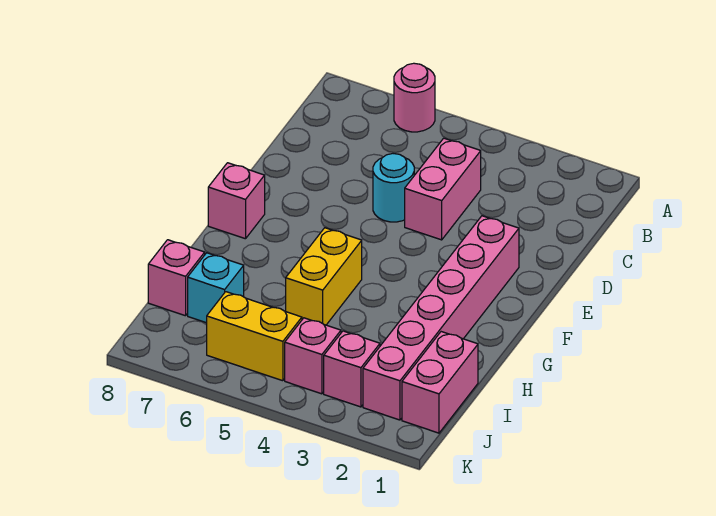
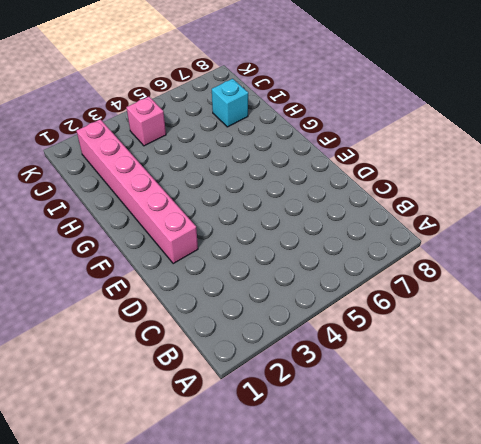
none -> pink 1x1 round brick [394,63,435,132]
none -> pink 1x2 brick [405,138,481,240]
none -> cyan 1x1 round brick [373,154,414,222]

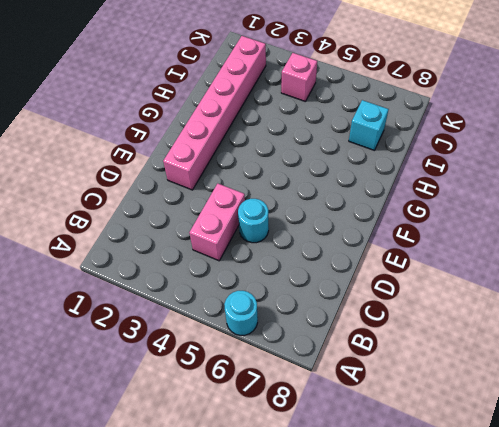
cyan 1x1 round brick [224,291,258,335] -> pink 1x1 round brick [394,63,435,132]
none -> pink 1x1 brick [208,163,265,239]
none -> yellow 1x2 brick [286,228,362,325]
none -> pink 1x2 brick [402,332,478,433]

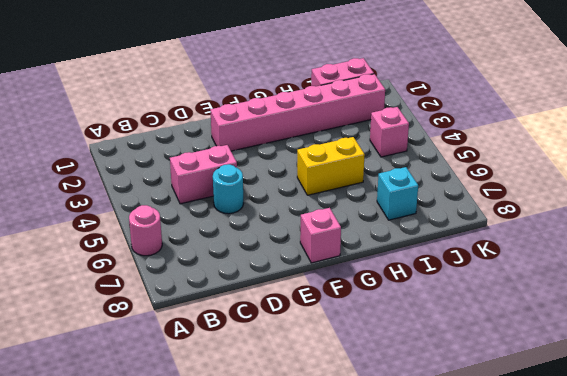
none -> pink 1x1 brick [148,240,205,316]
none -> pink 1x1 brick [324,331,380,407]
none -> yellow 1x2 brick [207,292,302,381]

